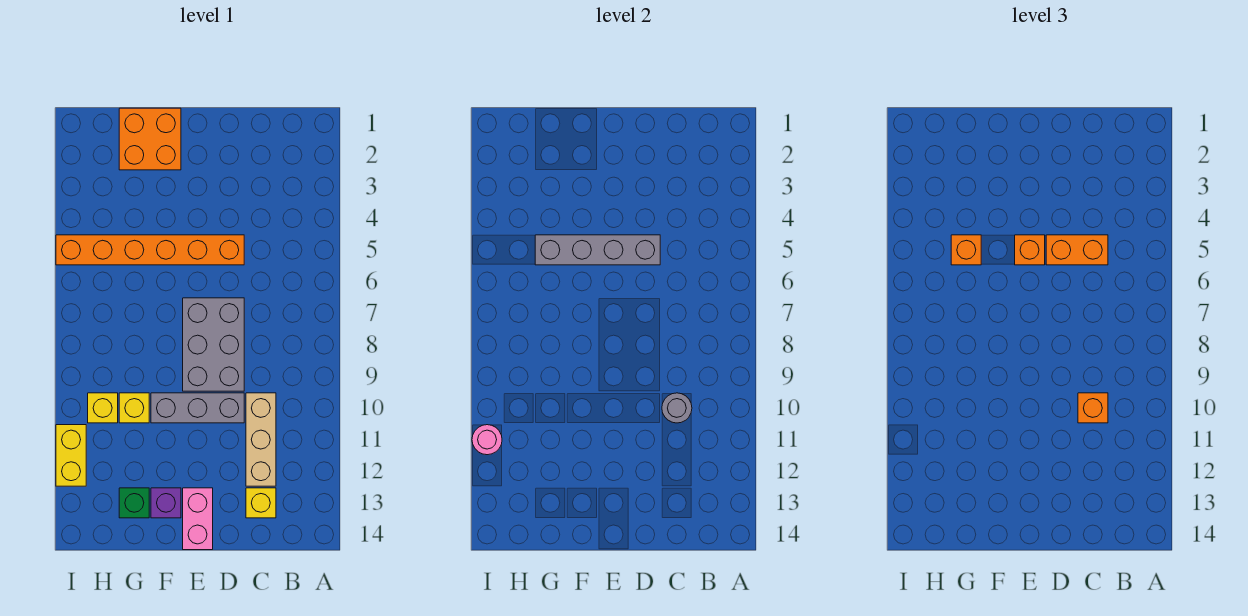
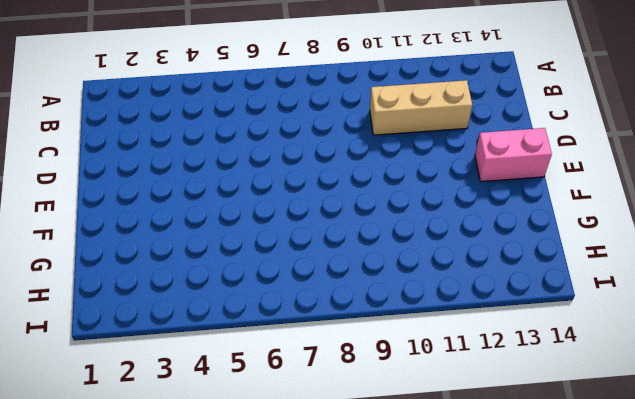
none -> yellow 1x1 brick [246,488,276,518]
none -> orange 1x6 brick [56,235,244,265]
none -> grey 2x3 brick [183,298,244,391]

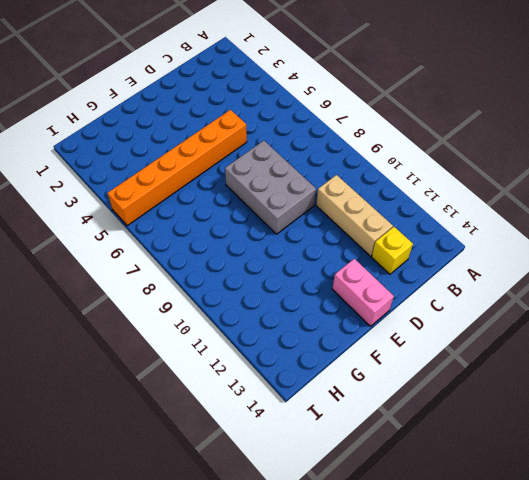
none -> grey 1x3 brick [151,393,244,423]
none -> orange 2x2 brick [119,108,181,170]
none -> purple 1x1 brick [151,488,181,518]

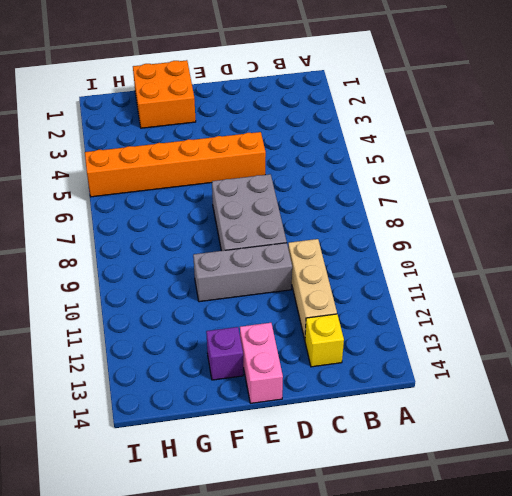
none -> yellow 1x1 brick [119,393,149,423]
none -> green 1x1 brick [119,488,149,518]
none -> yellow 1x1 brick [88,393,118,423]

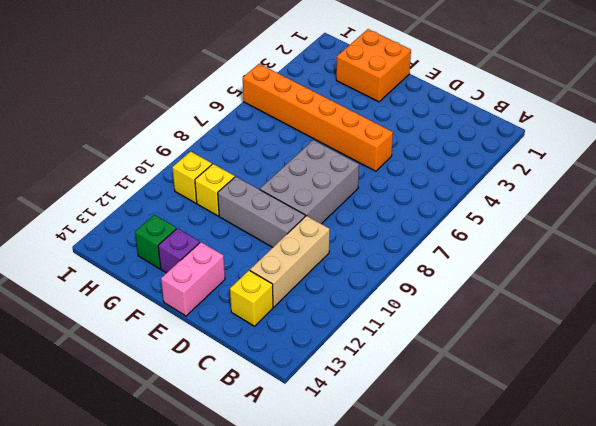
none -> yellow 1x2 brick [56,425,86,486]
none -> grey 1x1 round brick [662,393,692,423]
none -> grey 1x4 brick [535,235,660,265]

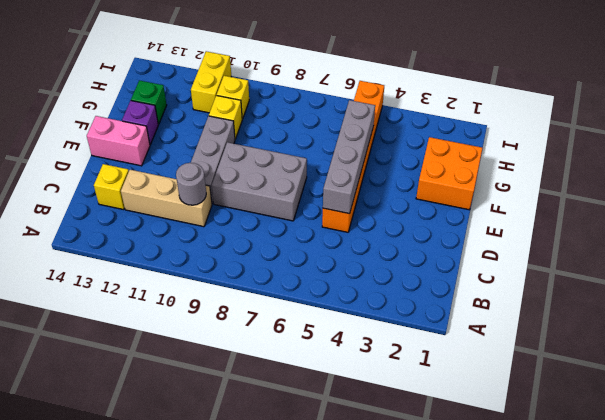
yellow 1x2 brick [191,51,231,113] -> yellow 1x2 brick turned to [56,425,86,486]
none -> pink 1x1 round brick [472,425,502,455]
none -> orange 1x2 brick [1046,235,1108,265]
none -> orange 1x1 brick [1078,393,1108,423]

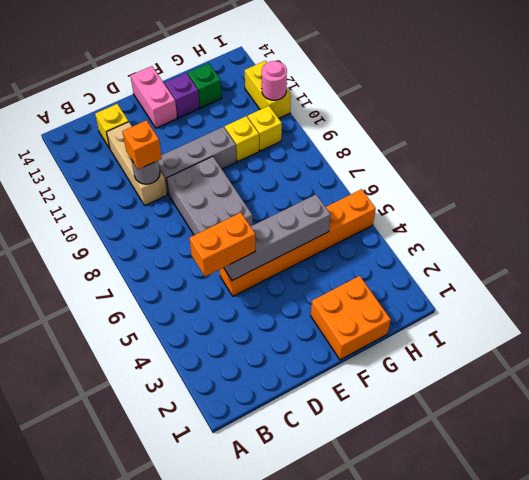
none -> orange 1x1 brick [1015,235,1045,265]
none -> orange 1x1 brick [951,235,981,265]

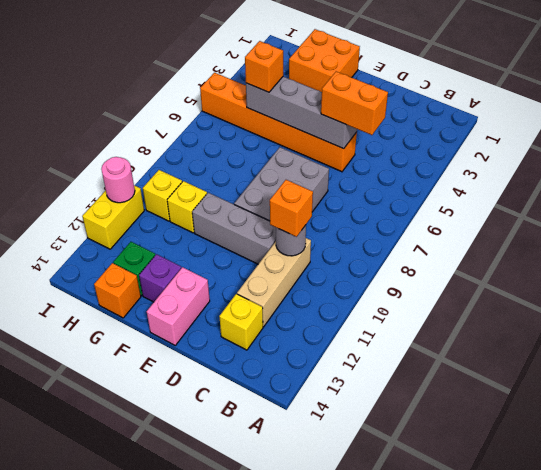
orange 1x1 brick [94,263,141,318] -> orange 1x1 brick moved to [1015,235,1045,265]

